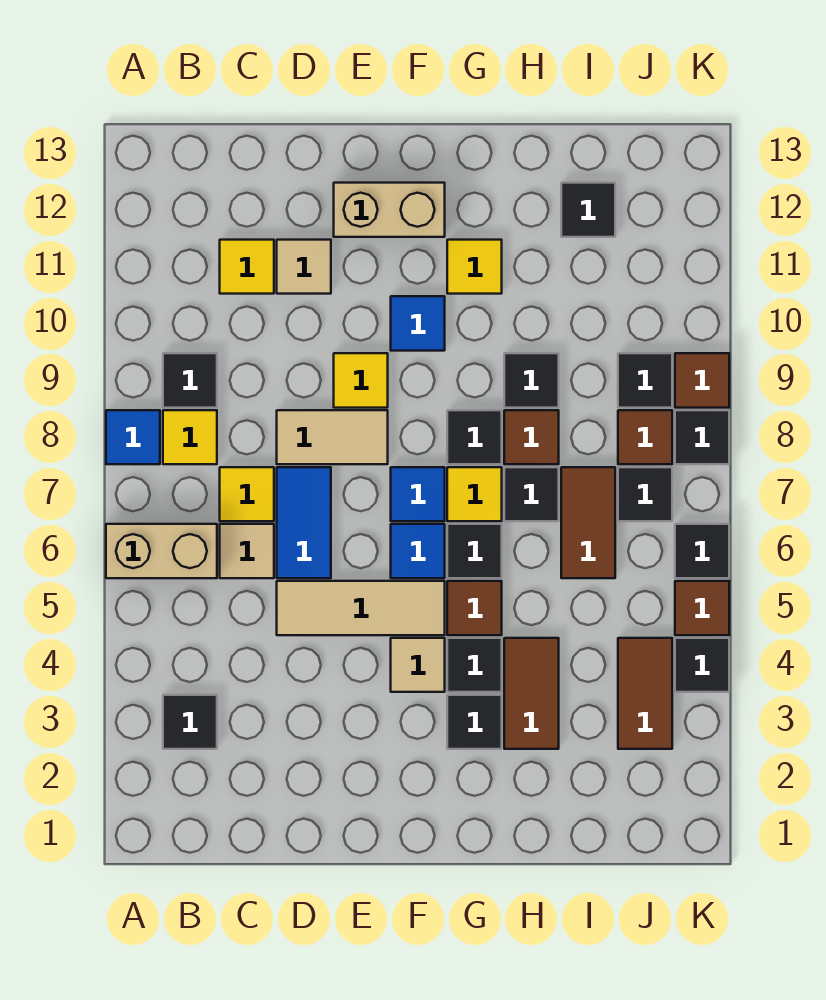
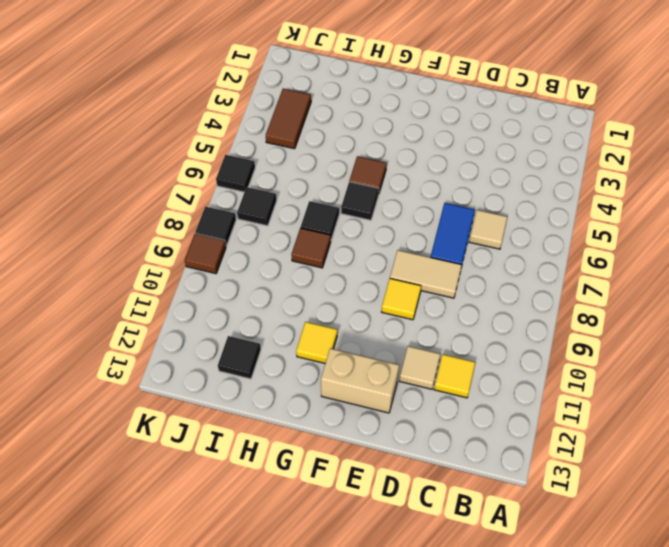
none -> tan 1x2 brick [106,524,217,578]
none -> blue 1x1 tile [106,410,160,464]
none -> black 1x1 tile [163,695,217,749]
none -> yellow 1x1 tile [163,410,217,464]

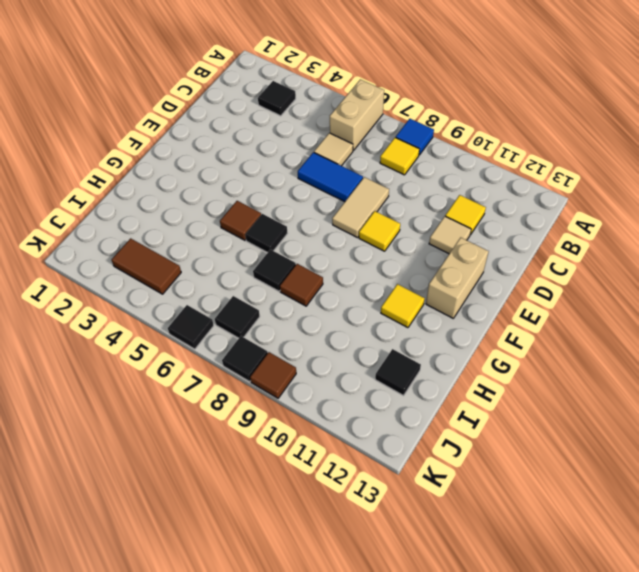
none -> black 1x1 tile [163,353,217,408]
none -> yellow 1x1 tile [220,467,274,521]
none -> tan 1x3 tile [277,581,445,635]
none -> tan 1x1 tile [391,638,445,692]

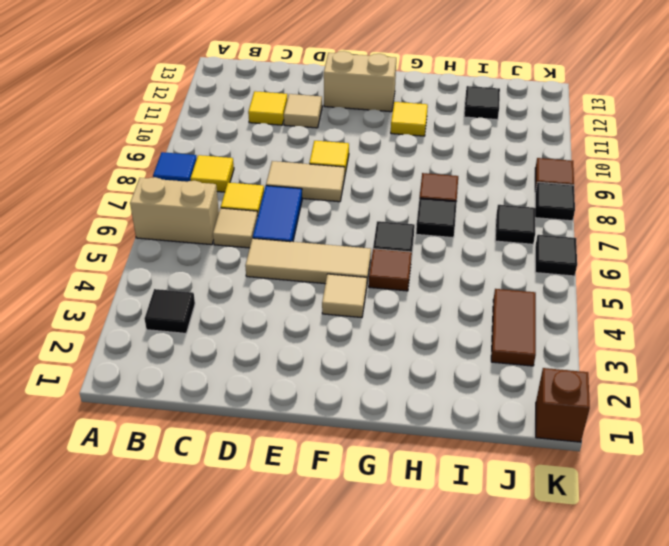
brown 1x1 brick [536,368,590,442] -> none
none -> black 1x1 tile [163,353,217,408]
none -> blue 1x1 tile [391,524,445,578]
none -> blue 1x1 tile [391,467,445,521]
none -> blue 1x1 tile [391,296,445,351]

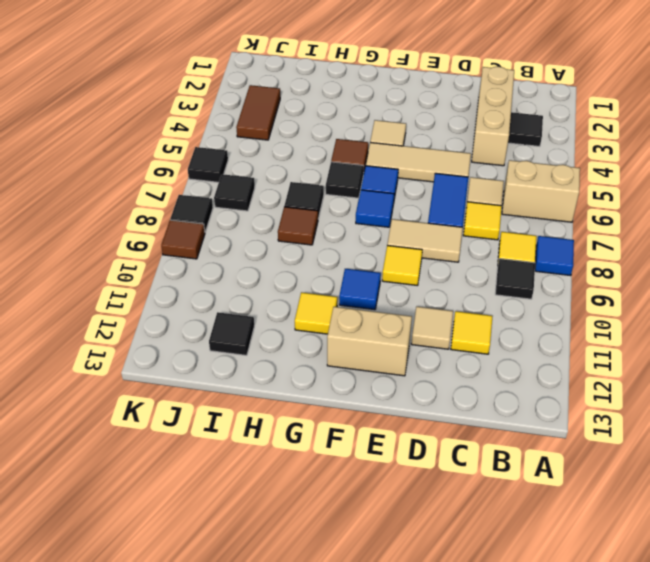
tan 1x3 brick [472,67,514,166] -> none
none -> black 1x1 tile [447,695,502,749]
none -> black 1x1 tile [447,638,502,692]
none -> yellow 1x1 tile [447,467,502,521]
none -> black 1x1 tile [447,410,502,464]

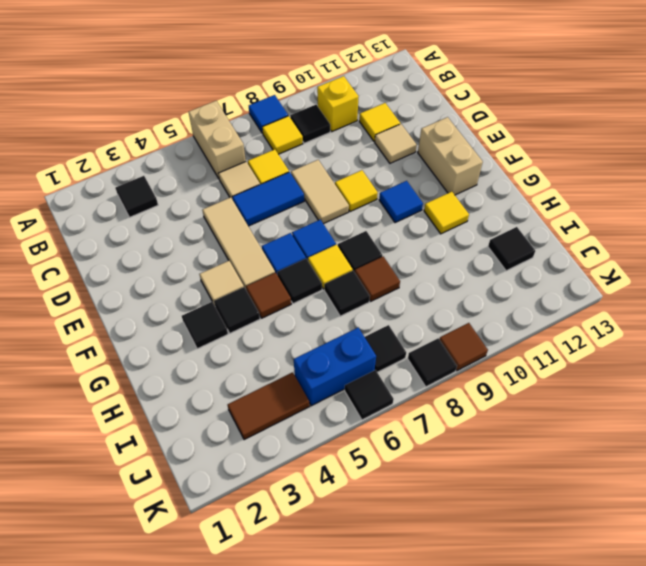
yellow 1x1 brick [317,76,359,131] -> none
blue 1x2 brick [294,328,376,406] -> none
none -> brown 1x2 tile [504,638,559,749]
none -> black 1x1 tile [504,353,559,408]
none -> brown 1x2 tile [561,467,615,578]
none -> brown 1x1 tile [618,410,672,464]

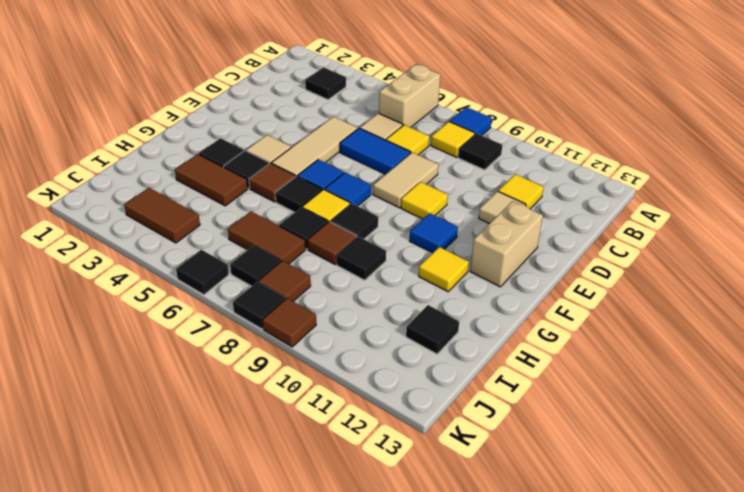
none -> black 1x1 tile [618,353,672,408]
none -> black 1x1 tile [675,638,729,692]
none -> brown 1x1 tile [675,581,729,635]

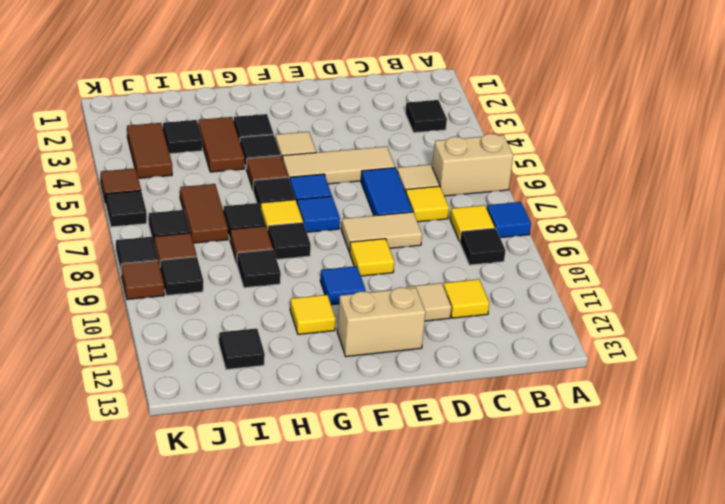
black 1x1 tile [163,120,202,154] -> black 1x1 tile moved to [675,638,729,692]

